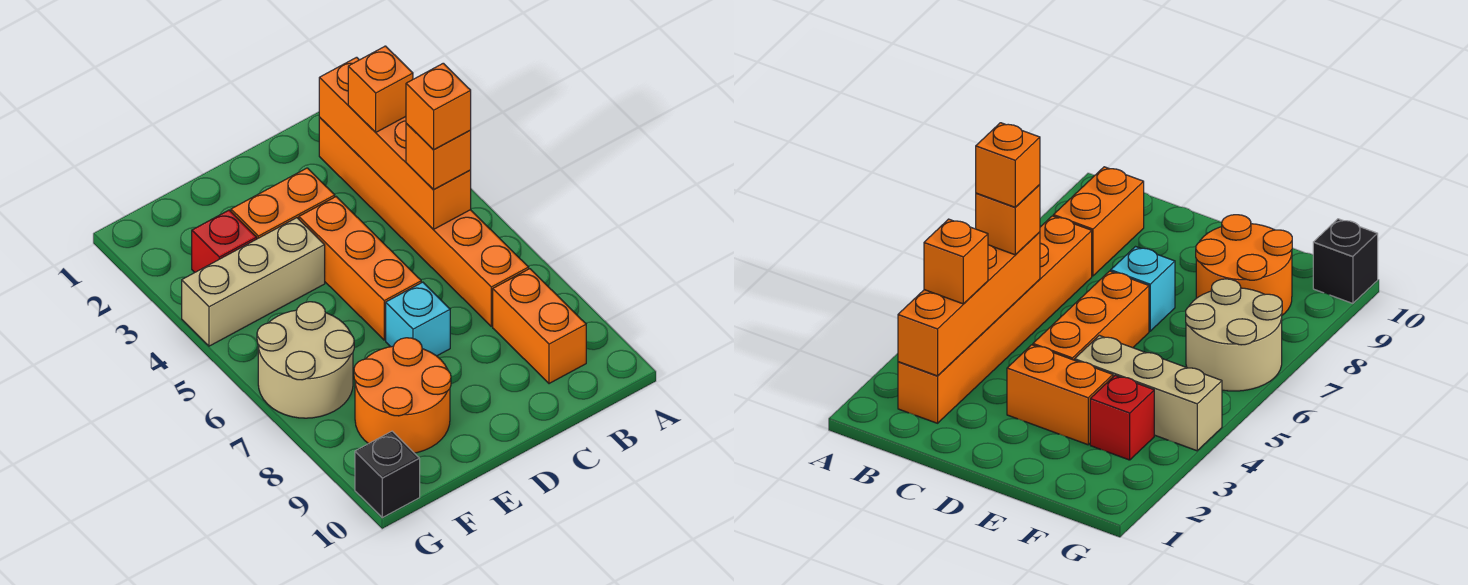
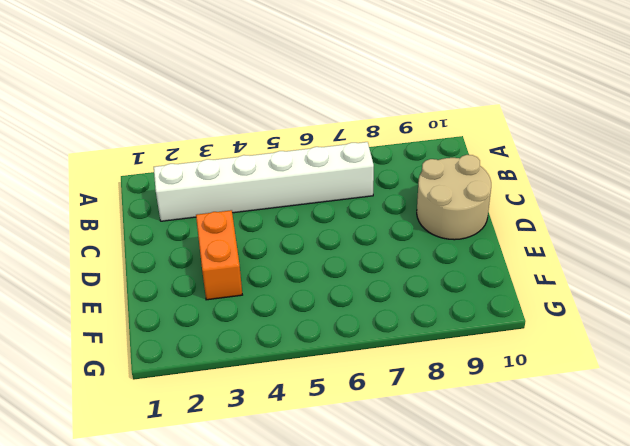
white 1x6 brick [154,142,374,221] -> orange 1x6 brick [319,117,529,326]
tan 2x2 round brick [417,155,491,240] -> tan 2x2 round brick moved to [257,302,354,418]
none -> orange 1x2 brick [493,269,586,384]
none -> orange 1x3 brick [299,197,421,340]
none -> cyan 1x1 brick [386,282,450,356]

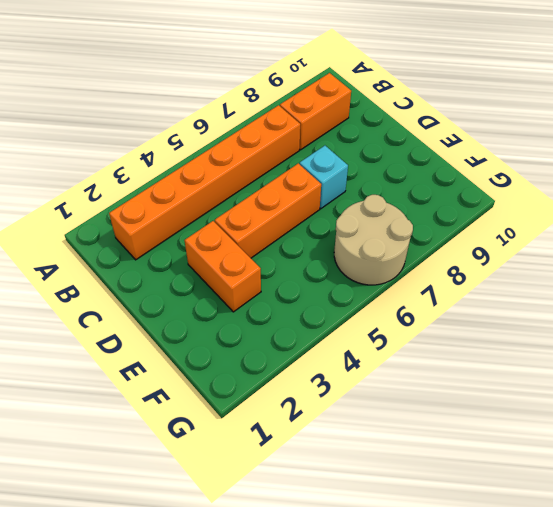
none -> tan 1x3 brick [182,218,325,346]
none -> orange 2x2 round brick [354,338,451,453]
none -> red 1x1 brick [192,210,257,272]

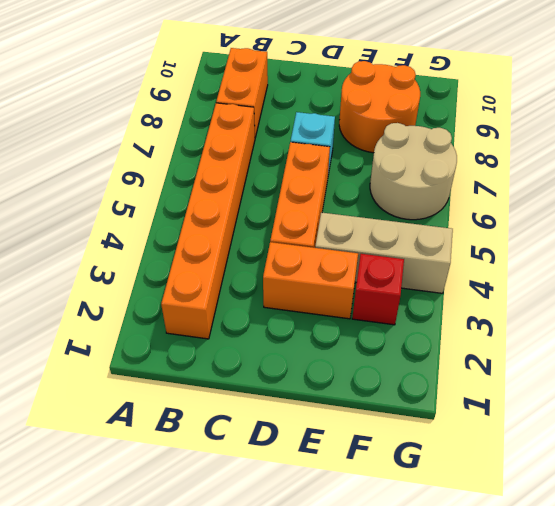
none -> black 1x1 brick [355,431,420,518]
none -> orange 1x4 brick [319,57,471,229]
none -> orange 1x1 brick [348,46,413,132]

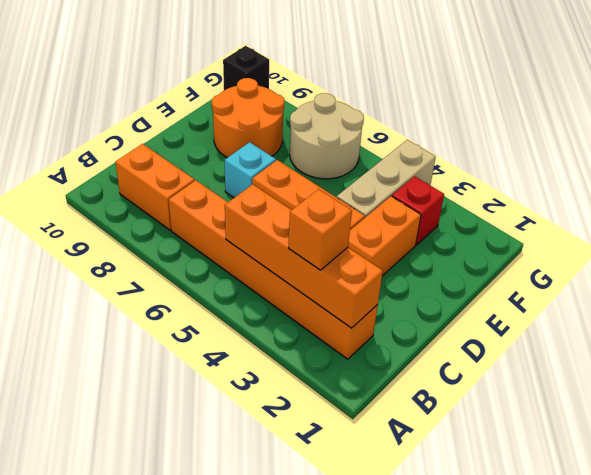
none -> orange 1x1 brick [406,123,471,189]
none -> orange 1x1 brick [406,63,471,150]

